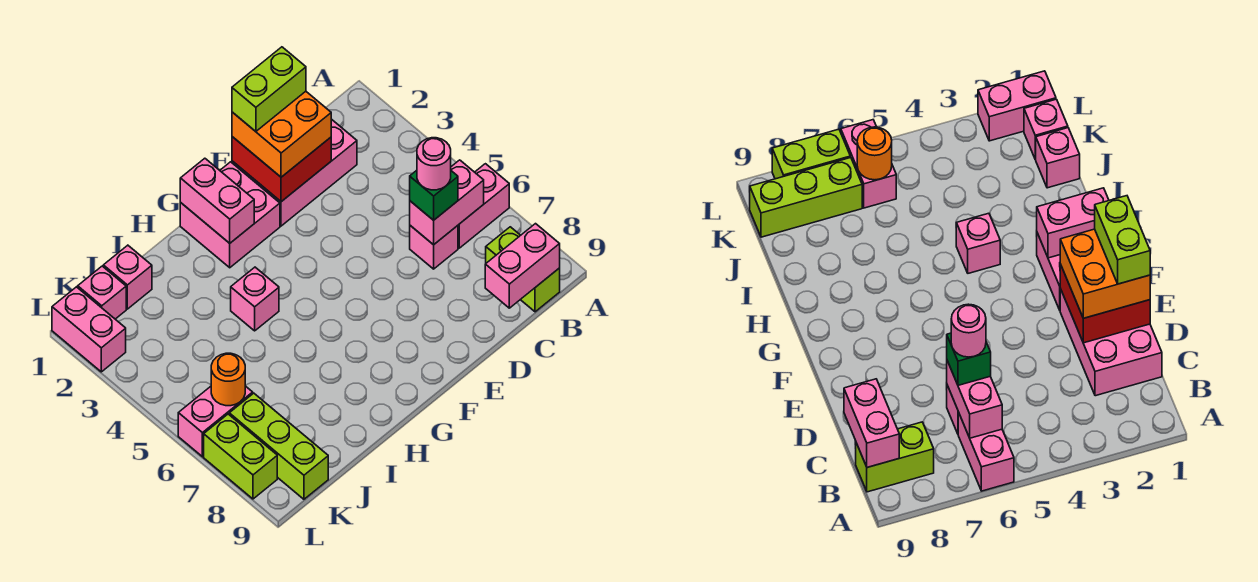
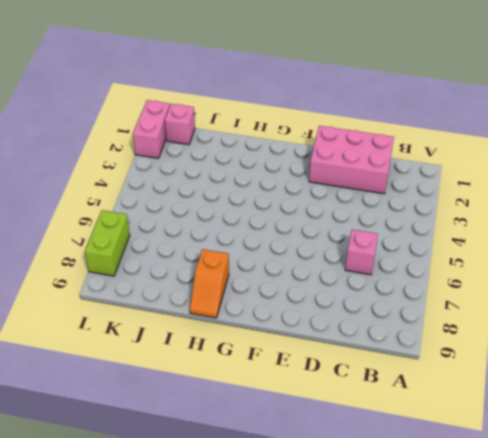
orange 1x2 slope [190,249,229,318] -> none
none -> pink 1x2 brick [458,164,509,248]
none -> lime 1x2 brick [486,227,560,312]
none -> pink 2x2 brick [180,162,280,268]

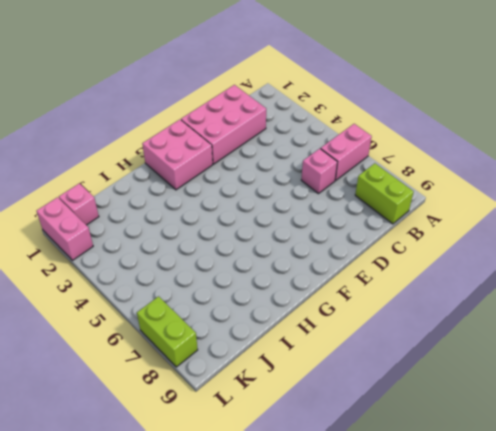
none -> pink 1x1 brick [231,267,279,331]
none -> pink 1x1 brick [103,245,152,309]
none -> pink 1x2 brick [178,386,253,457]

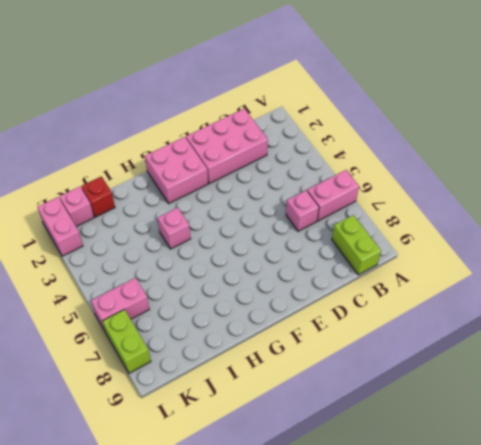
red 1x1 brick [81,176,115,217] -> pink 1x1 brick [103,245,152,309]
none -> lime 1x3 brick [229,393,328,499]
none -> pink 1x2 brick [410,160,484,245]
none -> pink 1x2 brick [485,224,560,308]

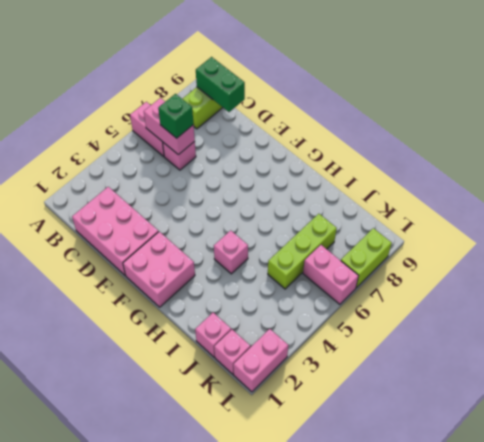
green 1x2 brick [196,57,245,112] -> pink 1x2 brick [485,224,560,308]
lime 1x3 brick [268,214,337,289] -> lime 1x3 brick moved to [229,393,328,499]
none -> red 2x2 brick [232,137,331,202]
none -> pink 1x2 brick [180,158,254,243]
none -> orange 1x1 round brick [211,353,245,406]

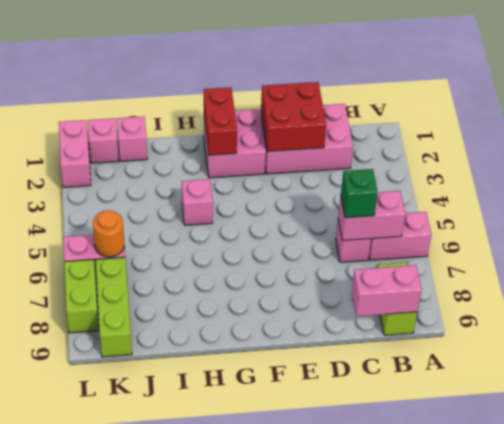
red 1x2 brick [204,87,237,155] -> pink 1x2 brick [180,158,254,243]
none -> orange 2x2 brick [232,91,331,177]
none -> pink 1x1 round brick [417,138,451,190]
none -> lime 1x2 brick [232,47,306,131]

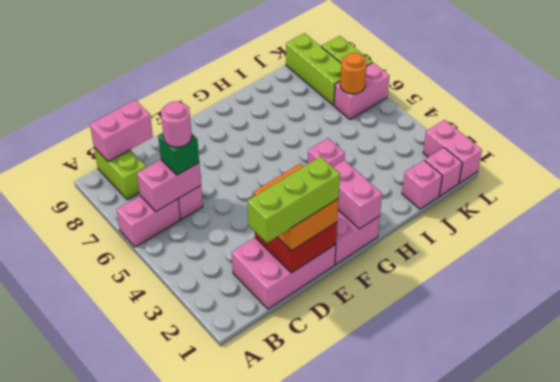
lime 1x3 brick [248,156,340,243] -> lime 1x2 brick [232,47,306,131]

